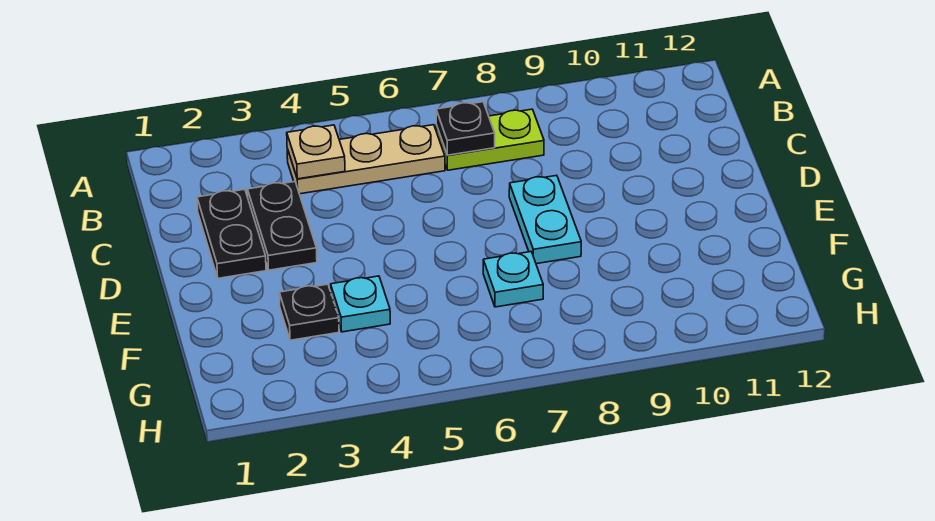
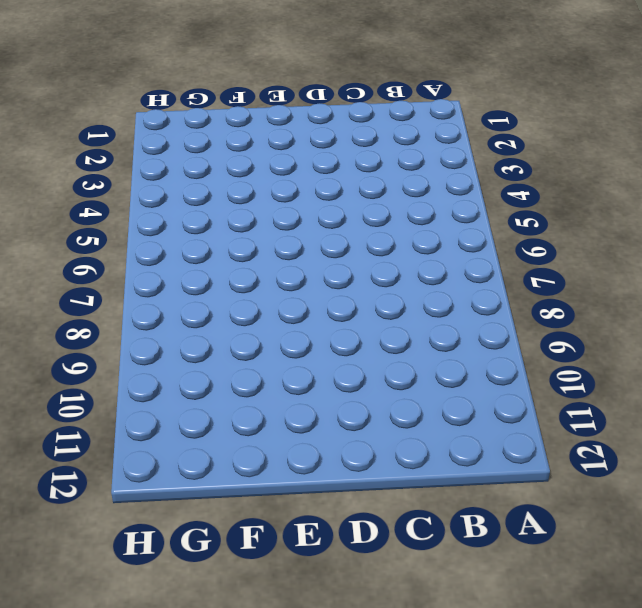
none -> tan 1x3 plate [287,125,445,194]
none -> lime 1x2 plate [436,109,544,170]

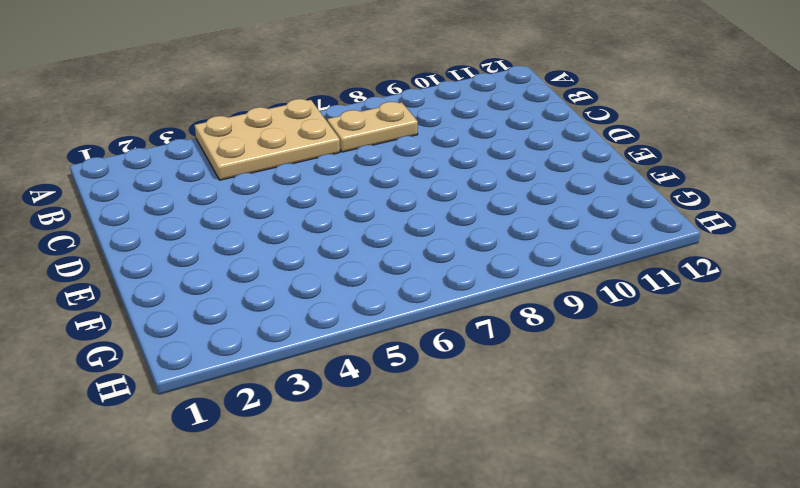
tan 2x3 plate [195,99,340,180] -> tan 1x3 plate [287,125,445,194]
tan 1x2 plate [327,102,418,152] -> lime 1x2 plate [436,109,544,170]
none -> black 1x2 plate [197,189,266,278]
none -> black 1x2 plate [248,182,317,270]

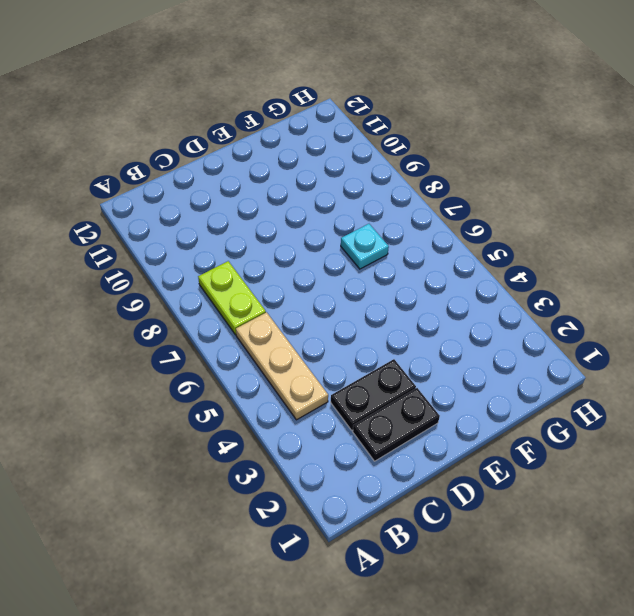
none -> cyan 1x2 plate [509,175,581,264]
none -> black 1x1 plate [279,284,339,340]

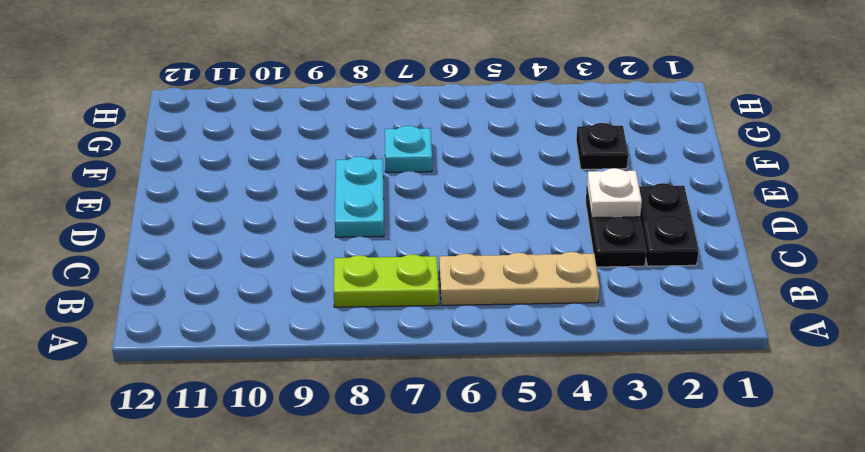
white 1x1 plate [587,168,642,218] -> none
none -> cyan 1x1 plate [331,276,390,332]
none -> tan 1x1 plate [287,125,345,179]

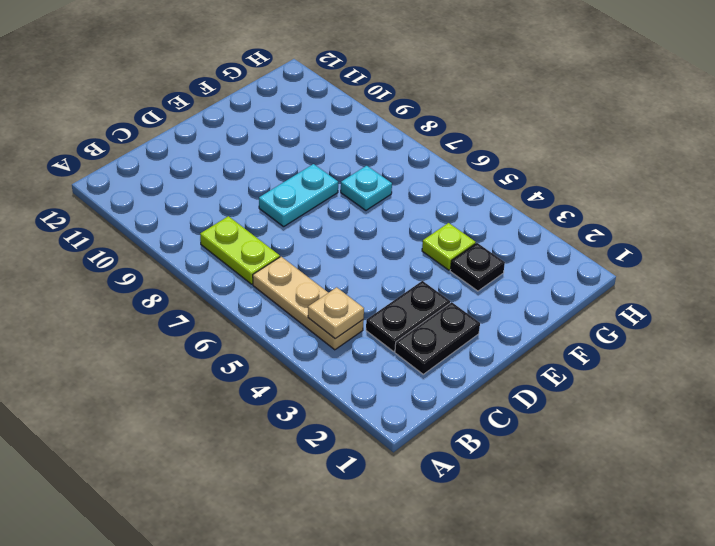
lime 1x1 plate [422,223,476,270] -> cyan 1x1 plate [331,276,390,332]
none -> black 1x1 plate [436,102,495,155]

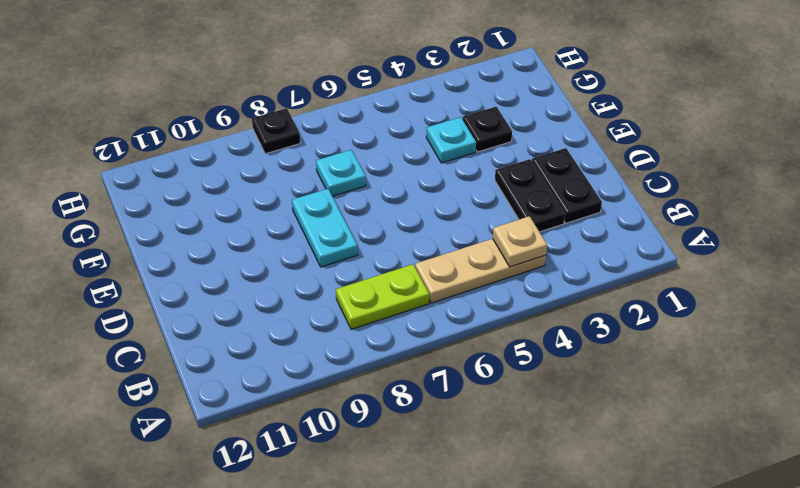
black 1x1 plate [252,108,300,154] -> black 1x1 plate moved to [436,102,495,155]

